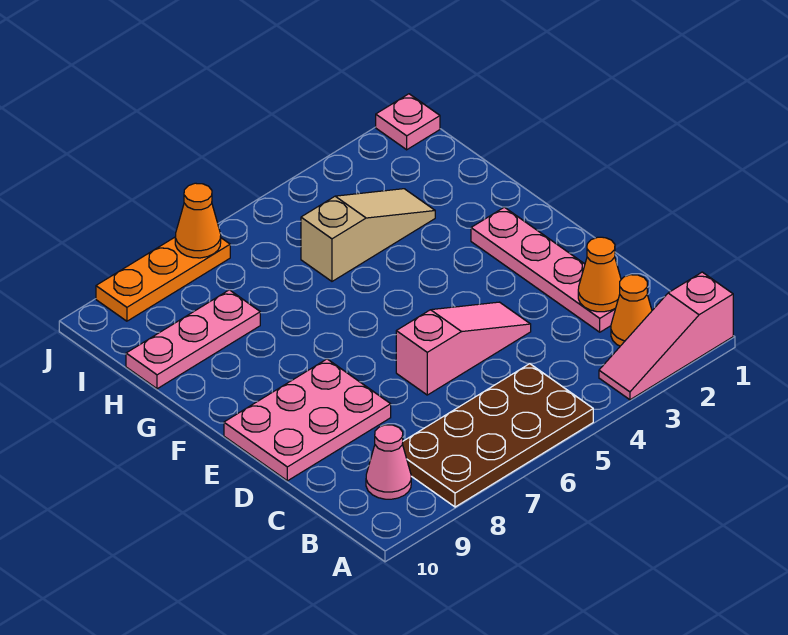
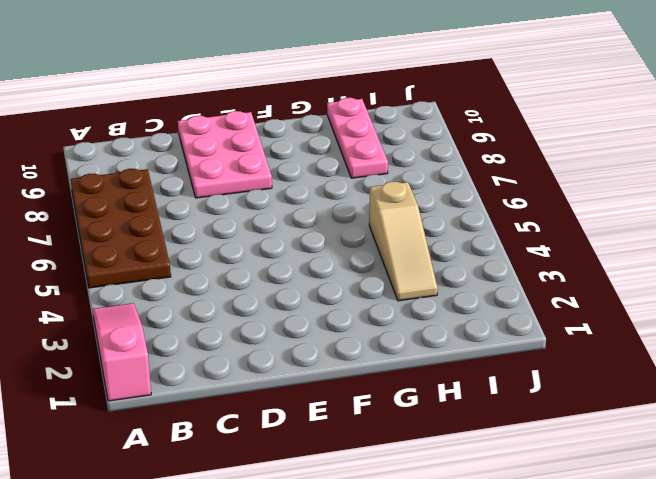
none -> orange 1x1 cone [611,275,652,346]
none -> pink 1x1 cone [366,425,411,499]
none -> pink 1x4 plate [471,207,616,332]

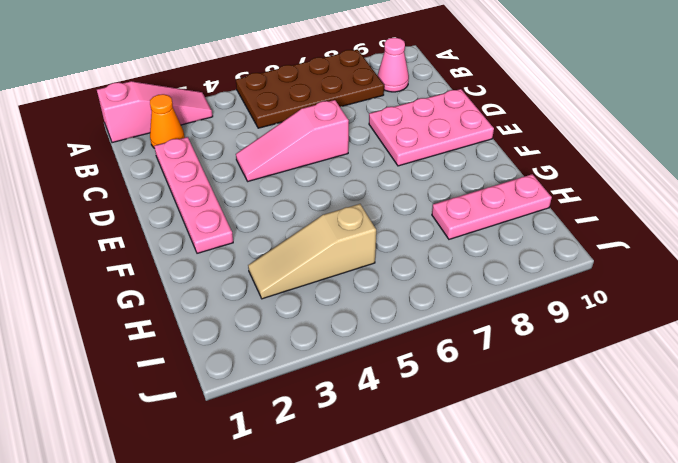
none -> pink 1x1 plate [376,94,440,150]
none -> orange 1x3 plate [96,237,230,321]
none -> orange 1x1 cone [578,237,621,312]

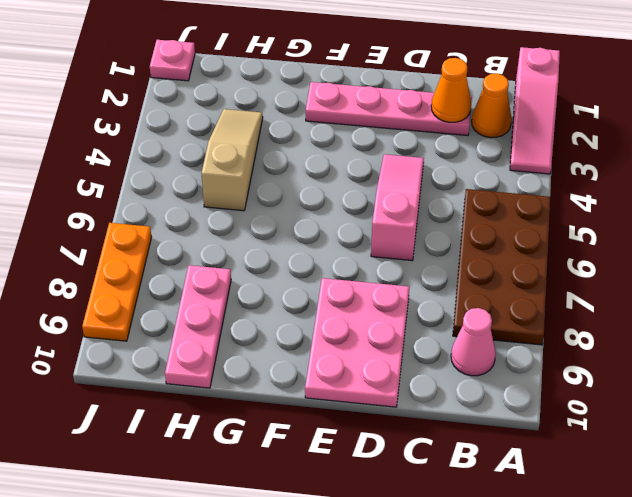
none -> orange 1x1 cone [175,183,221,258]

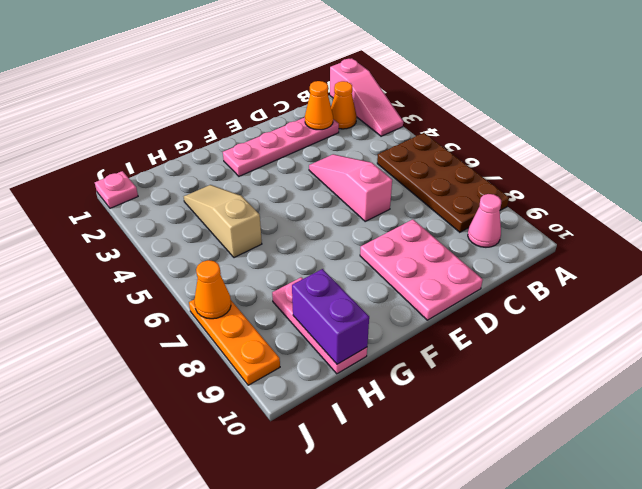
purple 1x2 brick [292,269,369,364] -> none

